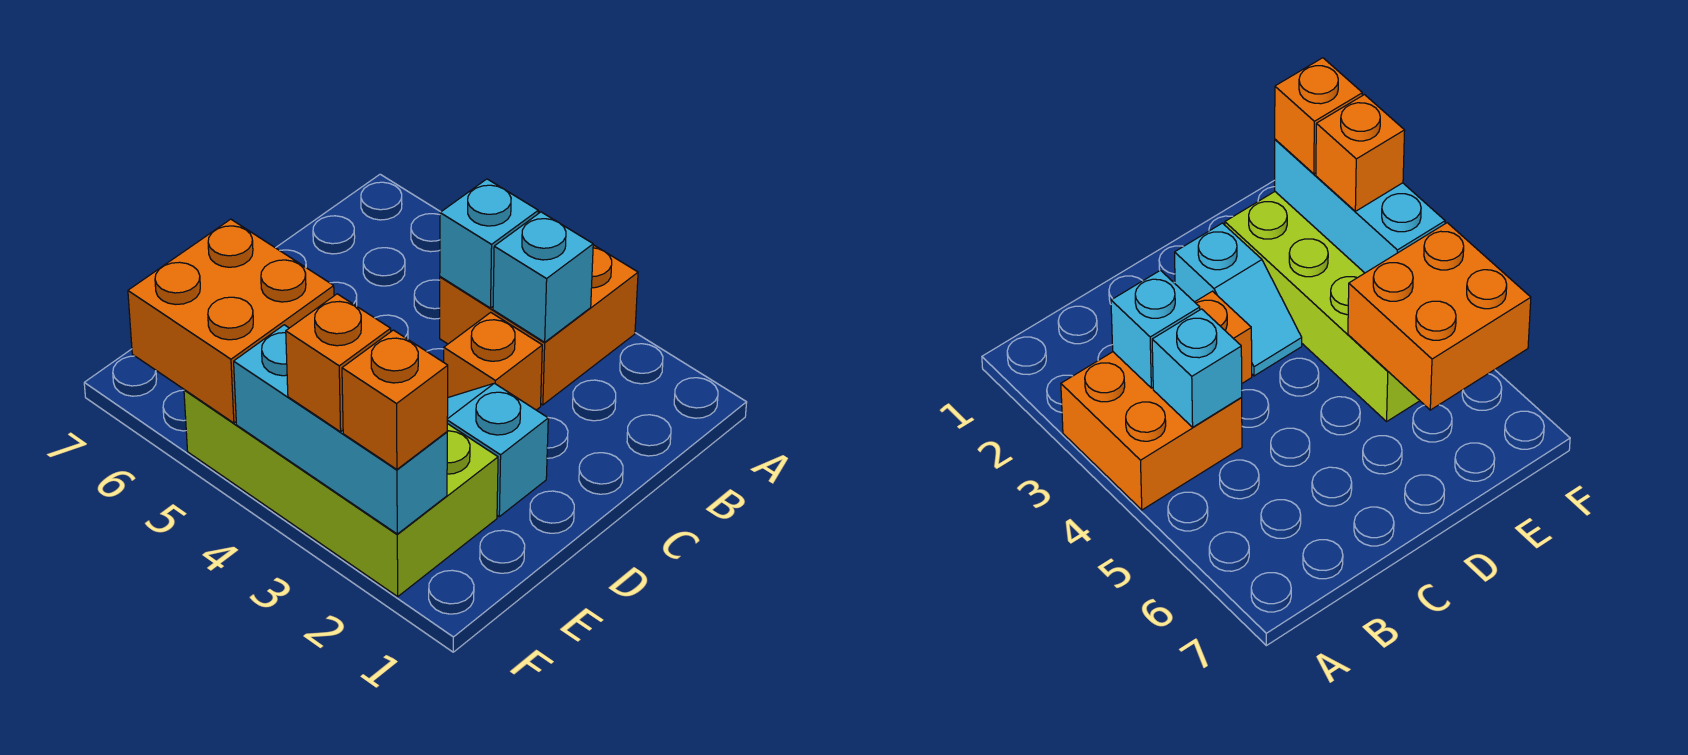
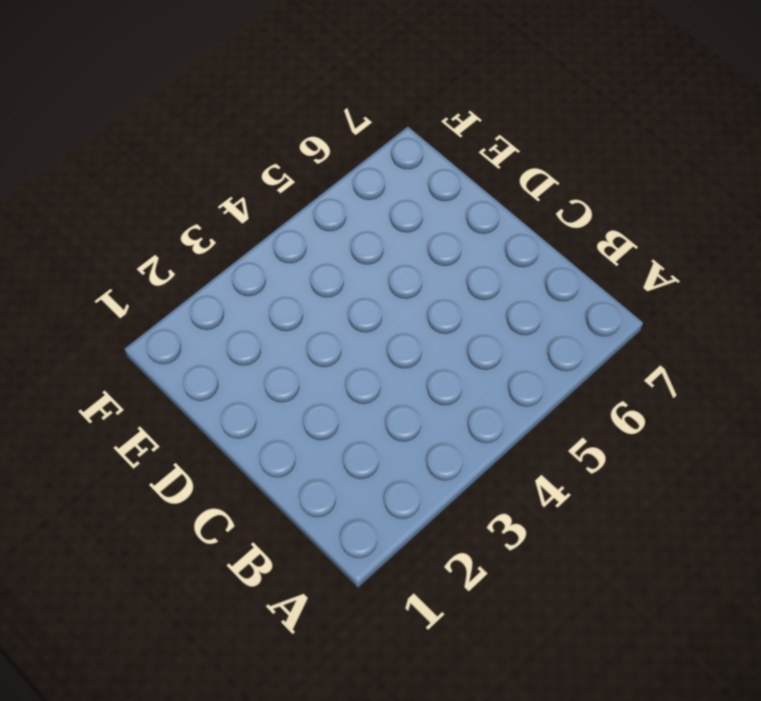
none -> orange 2x2 brick [440,211,638,405]
none -> orange 1x1 brick [444,312,542,410]

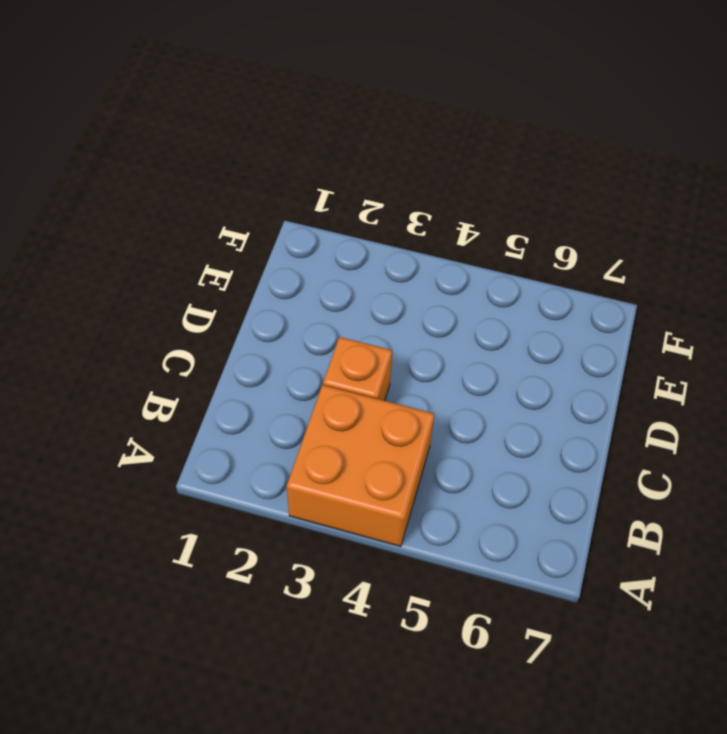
none -> cyan 1x2 slope [447,383,548,517]
none -> lime 2x4 brick [184,390,498,596]

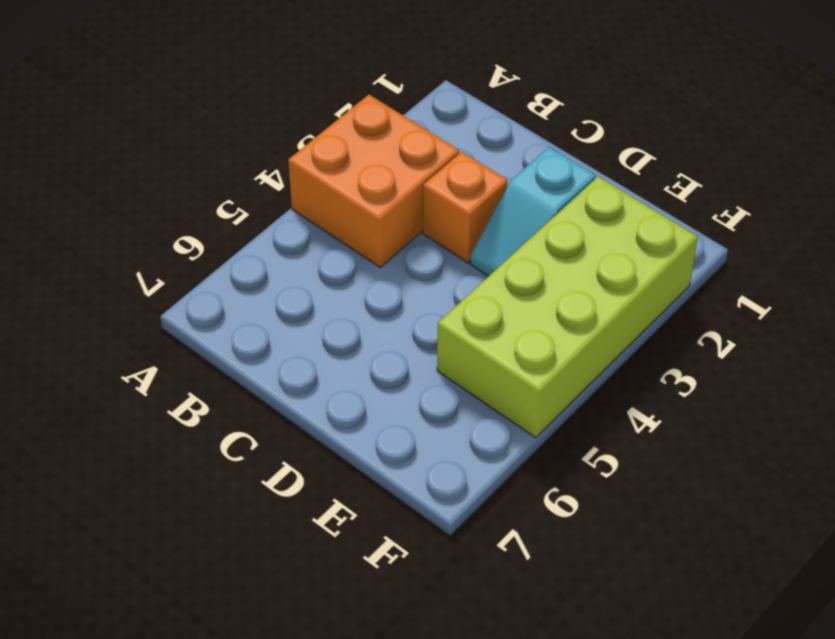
none -> cyan 1x1 brick [493,212,593,342]
none -> cyan 1x1 brick [440,179,538,308]

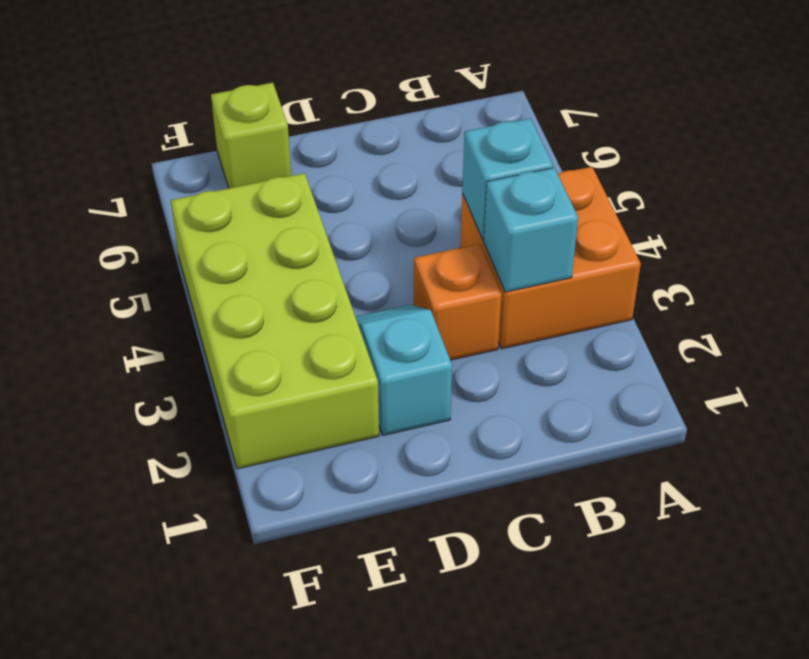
lime 1x1 brick [211,83,291,188] -> none
none -> orange 2x2 brick [128,219,334,423]
none -> cyan 1x3 brick [234,325,447,534]

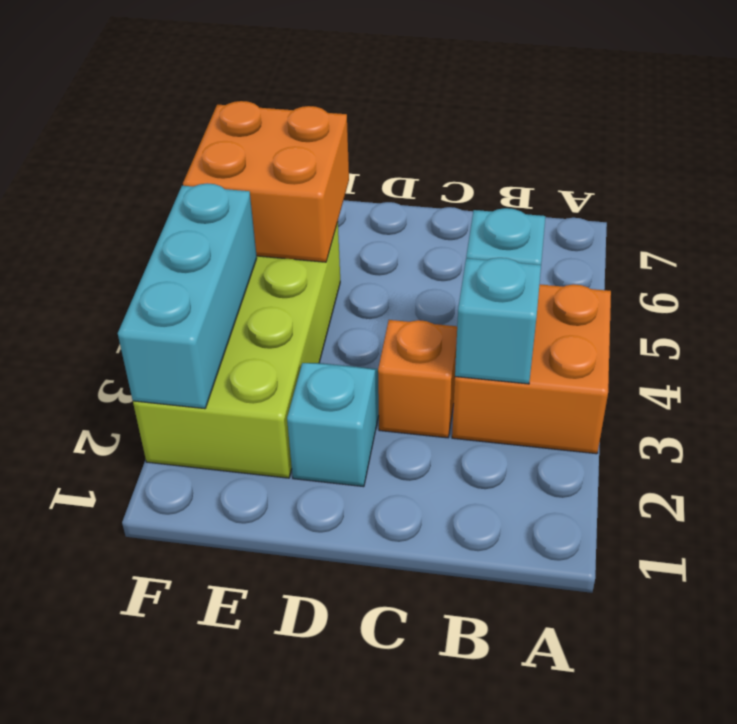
none -> orange 1x1 brick [342,330,448,469]
none -> orange 1x1 brick [286,294,391,432]

